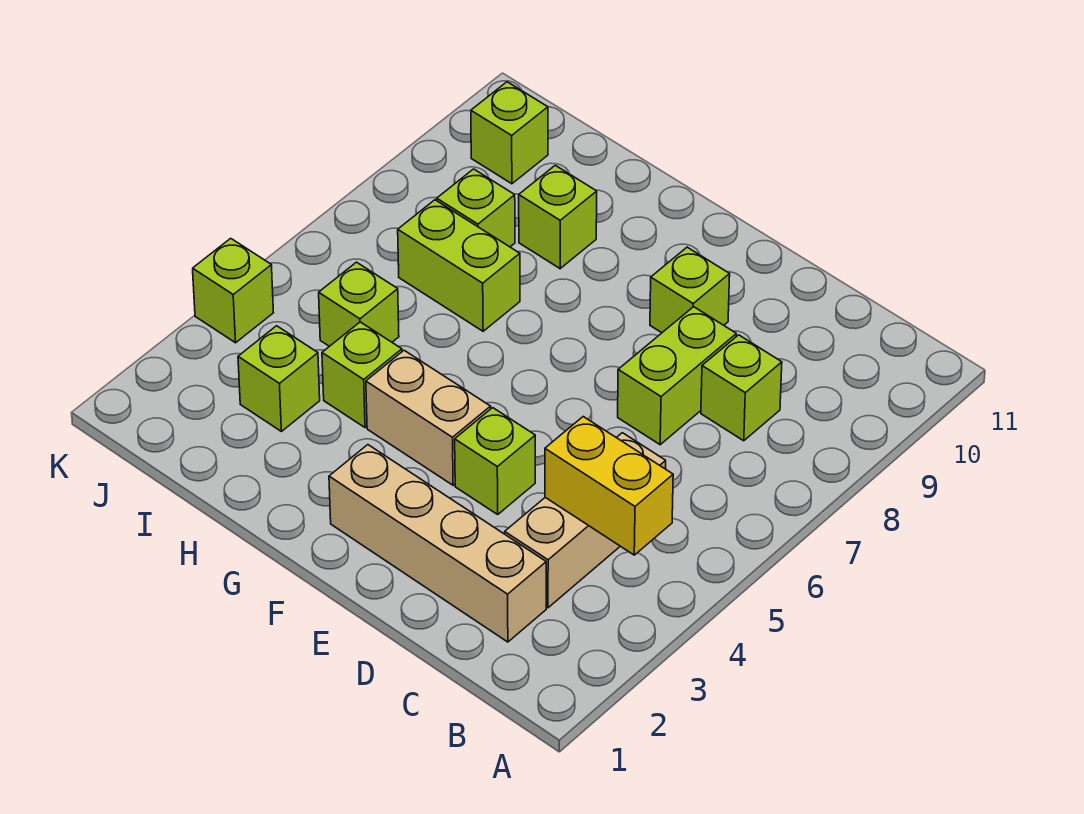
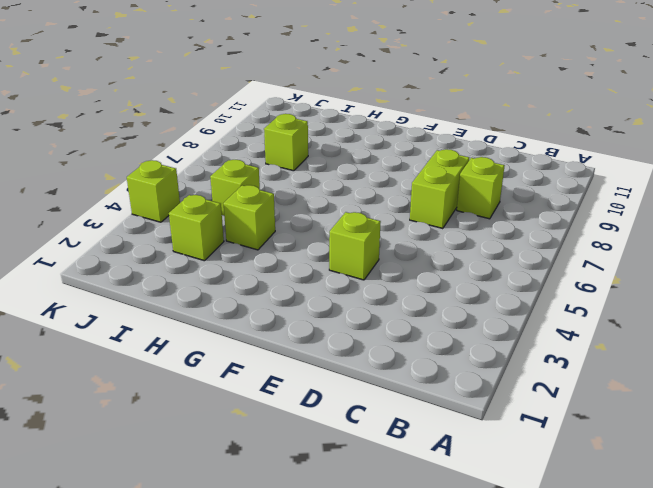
none -> tan 1x4 brick [329,445,546,642]
none -> tan 1x3 brick [505,433,666,608]
none -> lime 1x1 brick [650,247,730,333]

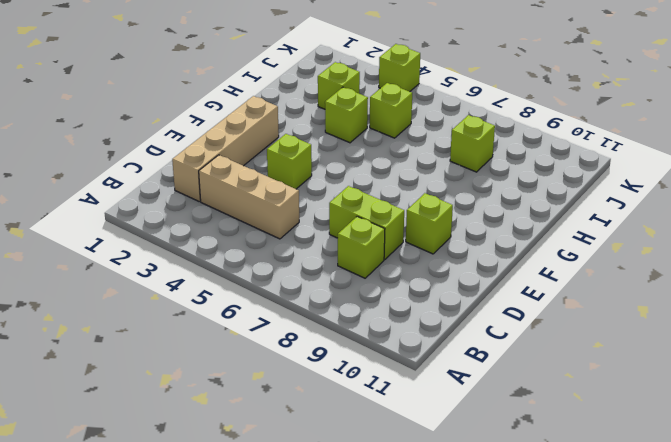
none -> tan 1x2 brick [366,351,491,485]
none -> lime 1x2 brick [398,200,520,331]
none -> lime 1x1 brick [519,165,597,269]

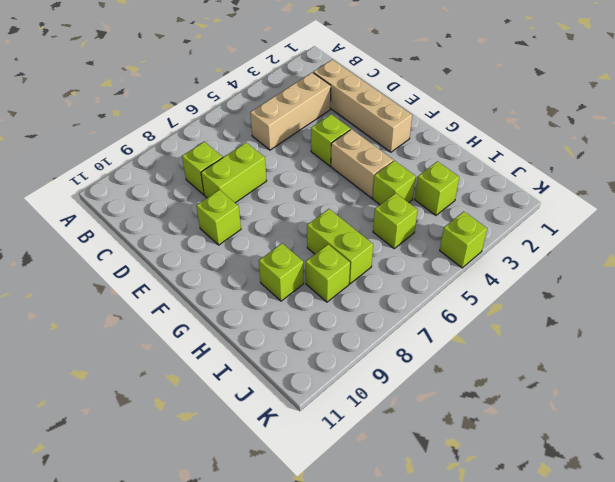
none -> lime 1x1 brick [471,82,548,184]
none -> yellow 1x2 brick [545,417,673,555]

